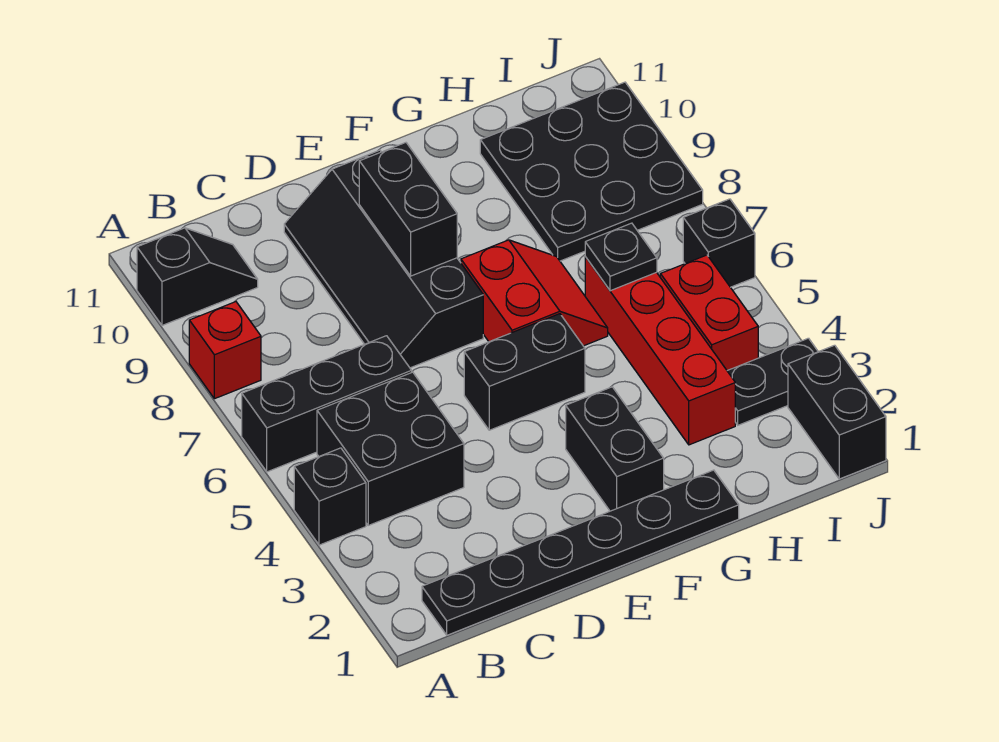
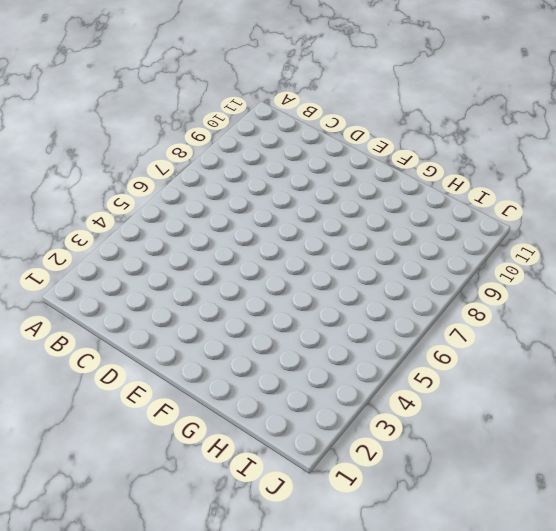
none -> black 1x1 brick [294,448,366,545]
none -> black 1x3 brick [242,336,412,472]
none -> red 1x1 brick [189,302,261,399]

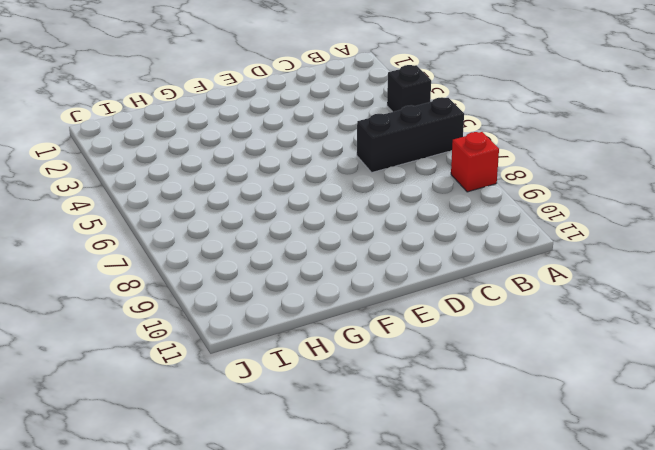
none -> black 1x2 slope [137,228,258,325]
none -> black 1x6 plate [422,470,739,635]
none -> black 2x2 brick [317,372,464,525]

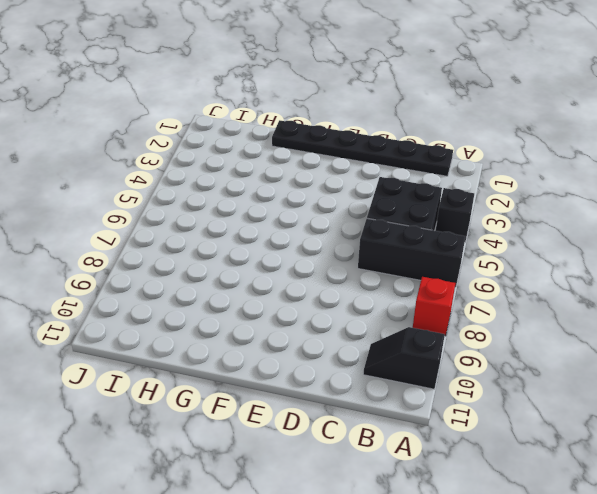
none -> black 2x4 slope [284,150,483,368]
none -> black 1x2 brick [464,314,585,430]
none -> black 1x2 brick [566,387,664,511]

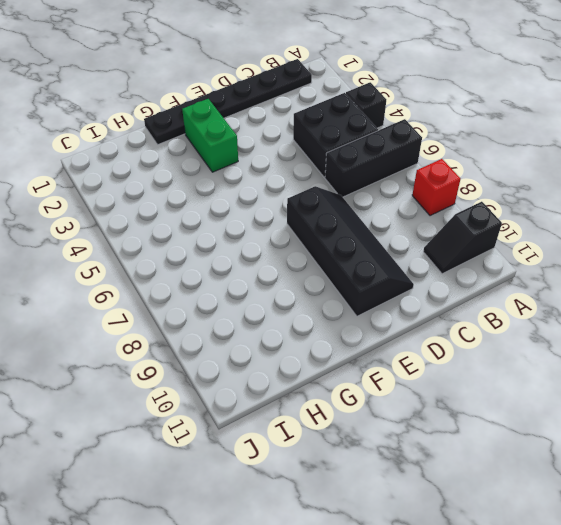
green 1x2 brick [182,99,238,172] -> black 1x2 brick [566,387,664,511]
none -> black 1x2 brick [464,314,585,430]
none -> red 2x2 slope [461,240,608,346]
none -> red 1x4 brick [585,257,735,445]

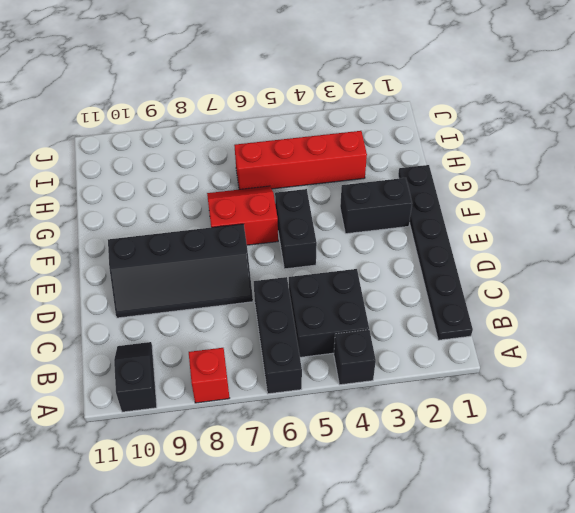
none -> black 3x3 plate [480,82,703,261]
none -> black 1x2 plate [727,338,818,425]
none -> red 1x2 brick [660,255,758,370]

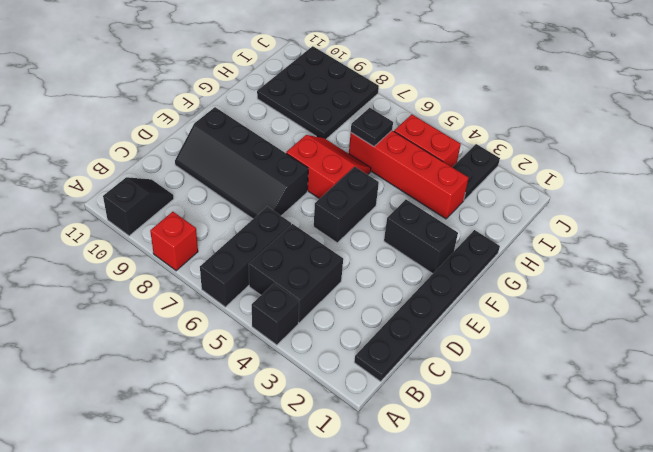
none -> black 1x2 brick [788,345,886,479]
none -> black 1x1 brick [683,199,755,287]
none -> black 1x2 brick [359,143,457,276]

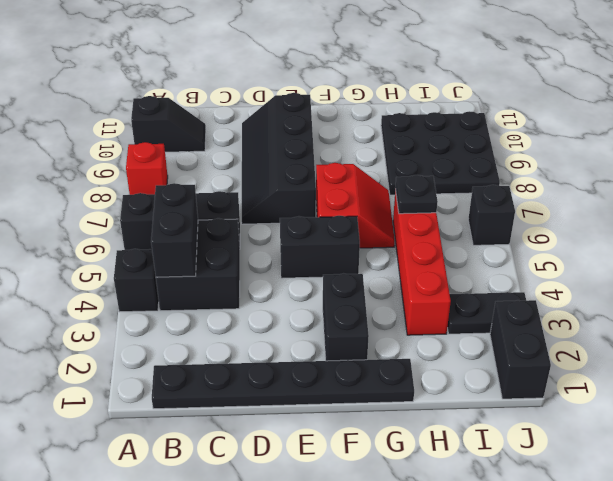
black 1x2 brick [151,183,198,277] -> black 1x2 brick moved to [359,143,457,276]
none -> red 1x2 brick [660,255,758,370]

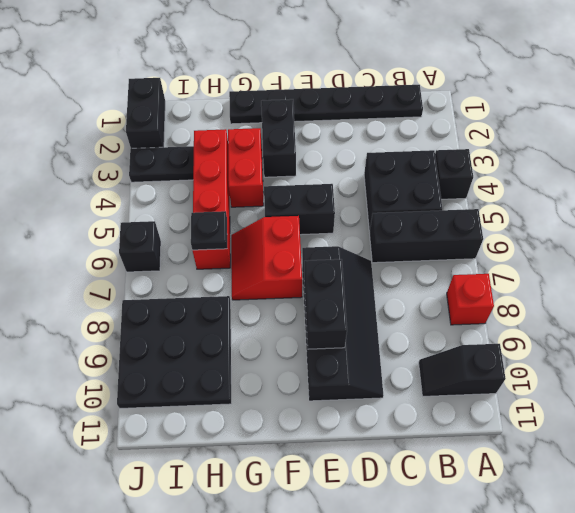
red 1x2 brick [228,128,264,207] -> red 1x2 brick moved to [660,255,758,370]

